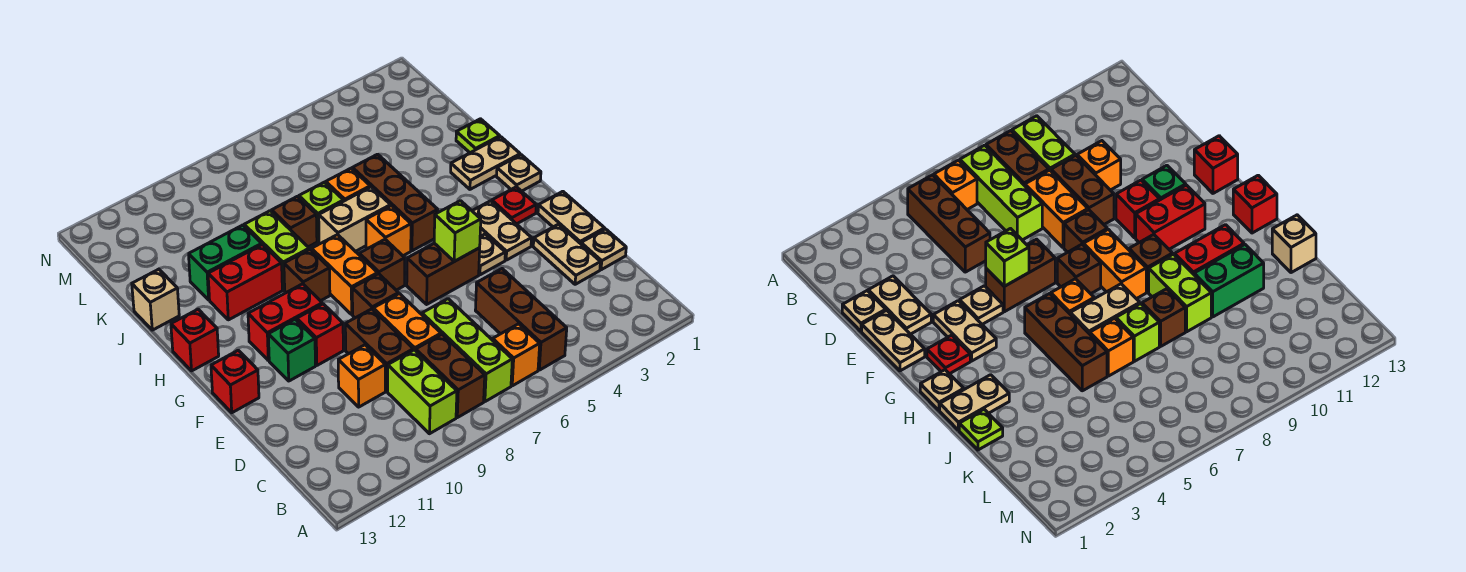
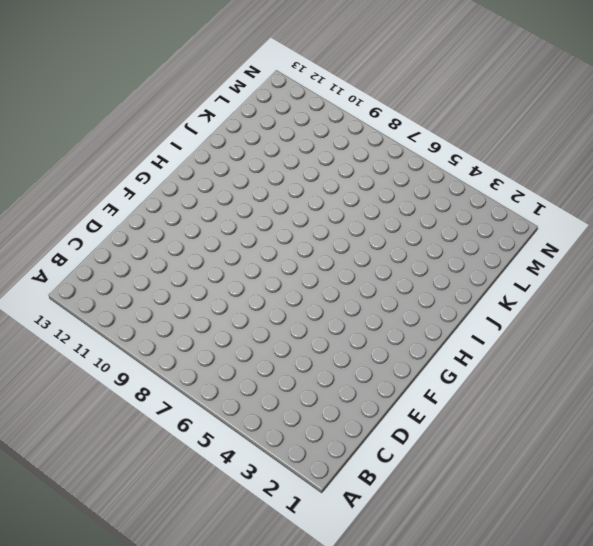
none -> brown 1x3 brick [475,269,567,370]
none -> orange 1x1 brick [493,324,540,386]
none -> lime 1x3 brick [422,299,512,402]
none -> brown 1x2 brick [416,334,485,418]

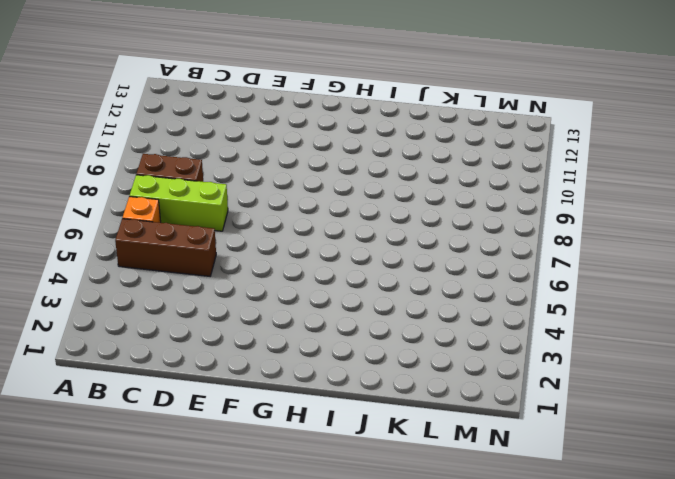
none -> lime 1x2 brick [388,350,457,434]
none -> tan 1x1 plate [581,229,626,270]
none -> tan 1x2 plate [533,224,600,284]
none -> orange 1x2 brick [373,294,441,351]

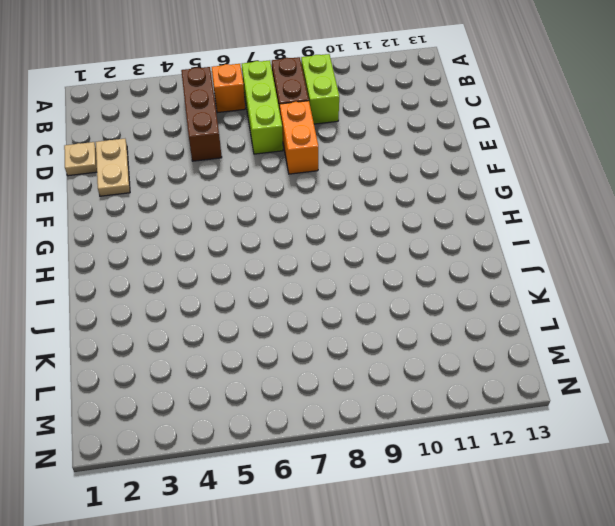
none -> brown 1x2 brick [345,309,413,391]
none -> orange 1x1 brick [338,345,385,407]
none -> tan 1x2 plate [538,191,605,244]
none -> tan 1x2 plate [473,201,531,260]

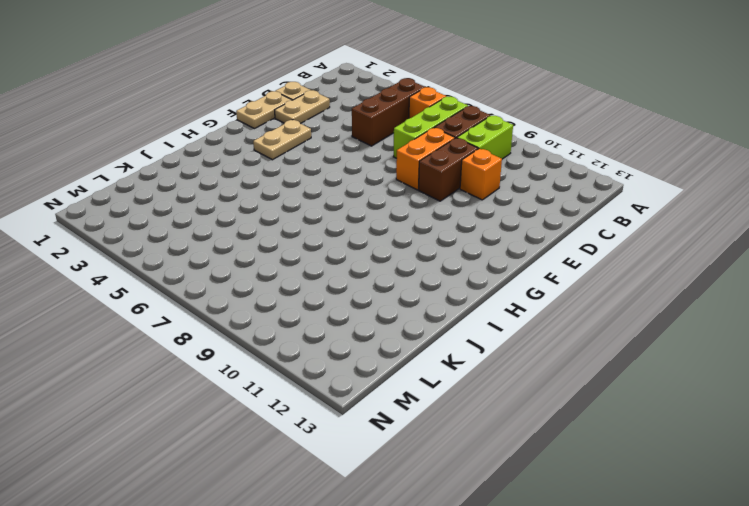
none -> tan 1x1 plate [479,234,505,275]
none -> brown 1x2 brick [407,243,480,304]
none -> brown 1x1 brick [352,274,399,318]
none -> red 1x1 brick [297,304,343,365]

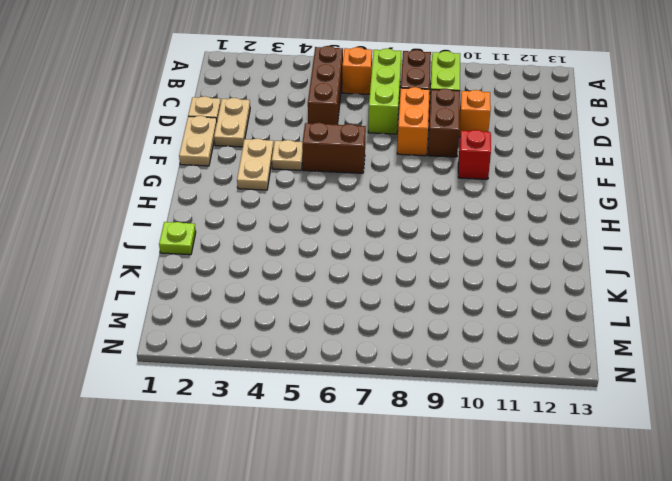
none -> brown 1x1 brick [352,274,399,318]
none -> green 1x1 brick [268,319,315,381]
none -> red 1x1 brick [211,350,259,413]
none -> red 1x1 plate [492,187,536,224]

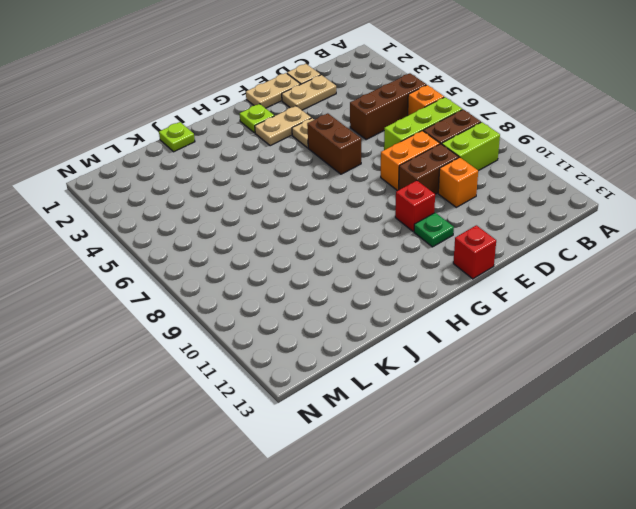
green 1x1 plate [414,213,454,247] -> green 1x1 brick [268,319,315,381]
lime 1x1 plate [240,104,274,133] -> red 1x1 plate [492,187,536,224]
none -> brown 1x1 brick [352,274,399,318]
none -> brown 1x1 brick [359,240,405,290]
none -> orange 1x2 brick [312,235,378,314]
none -> red 1x2 brick [248,284,322,360]

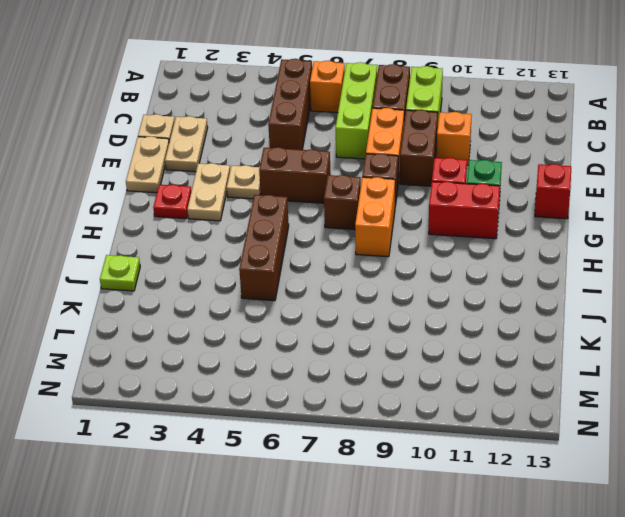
none -> tan 1x1 plate [497,155,541,191]
none -> orange 1x1 brick [366,206,411,256]
none -> brown 1x1 brick [284,249,330,301]
none -> red 1x1 brick [171,309,219,371]

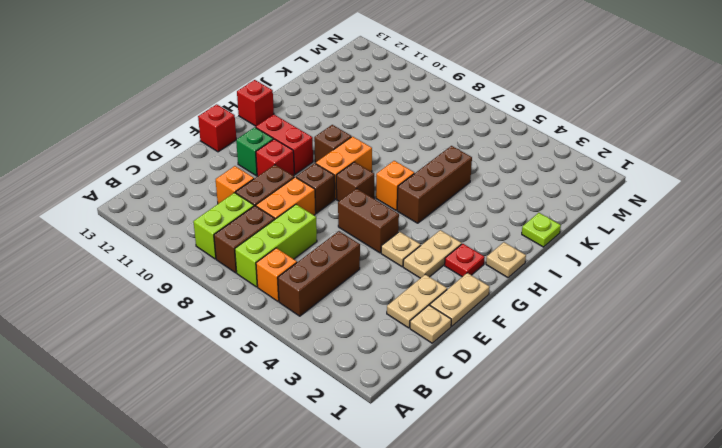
none -> tan 1x2 plate [451,137,520,189]
none -> tan 1x2 brick [319,187,391,251]
none -> lime 1x2 brick [244,211,309,290]
none -> red 1x2 brick [208,245,282,320]

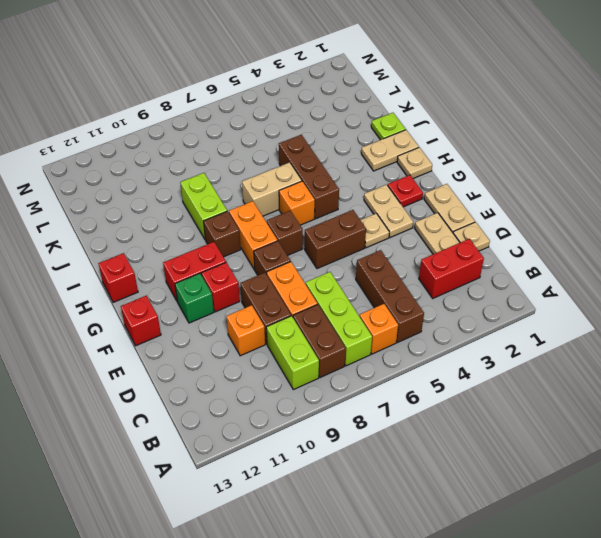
red 1x2 brick [419,239,484,298] -> red 1x2 brick moved to [208,245,282,320]
none -> orange 1x1 brick [326,168,370,201]
none -> lime 1x1 brick [299,182,343,241]
none -> brown 1x1 brick [272,196,317,247]
none -> green 1x2 brick [189,225,262,300]

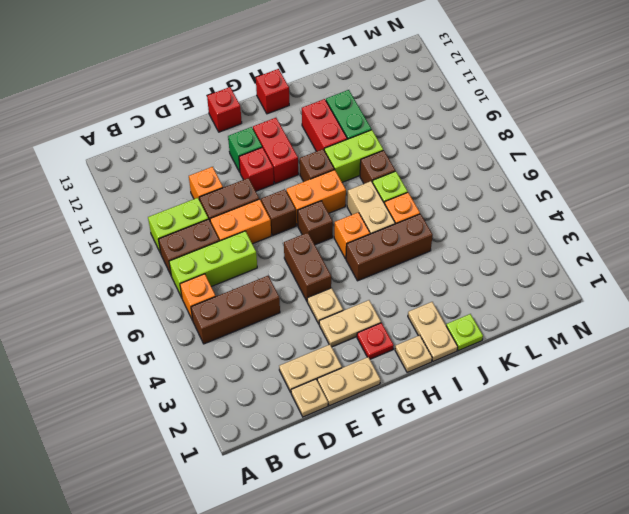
none -> tan 1x1 brick [132,269,179,330]
none -> lime 1x1 brick [434,201,481,261]

